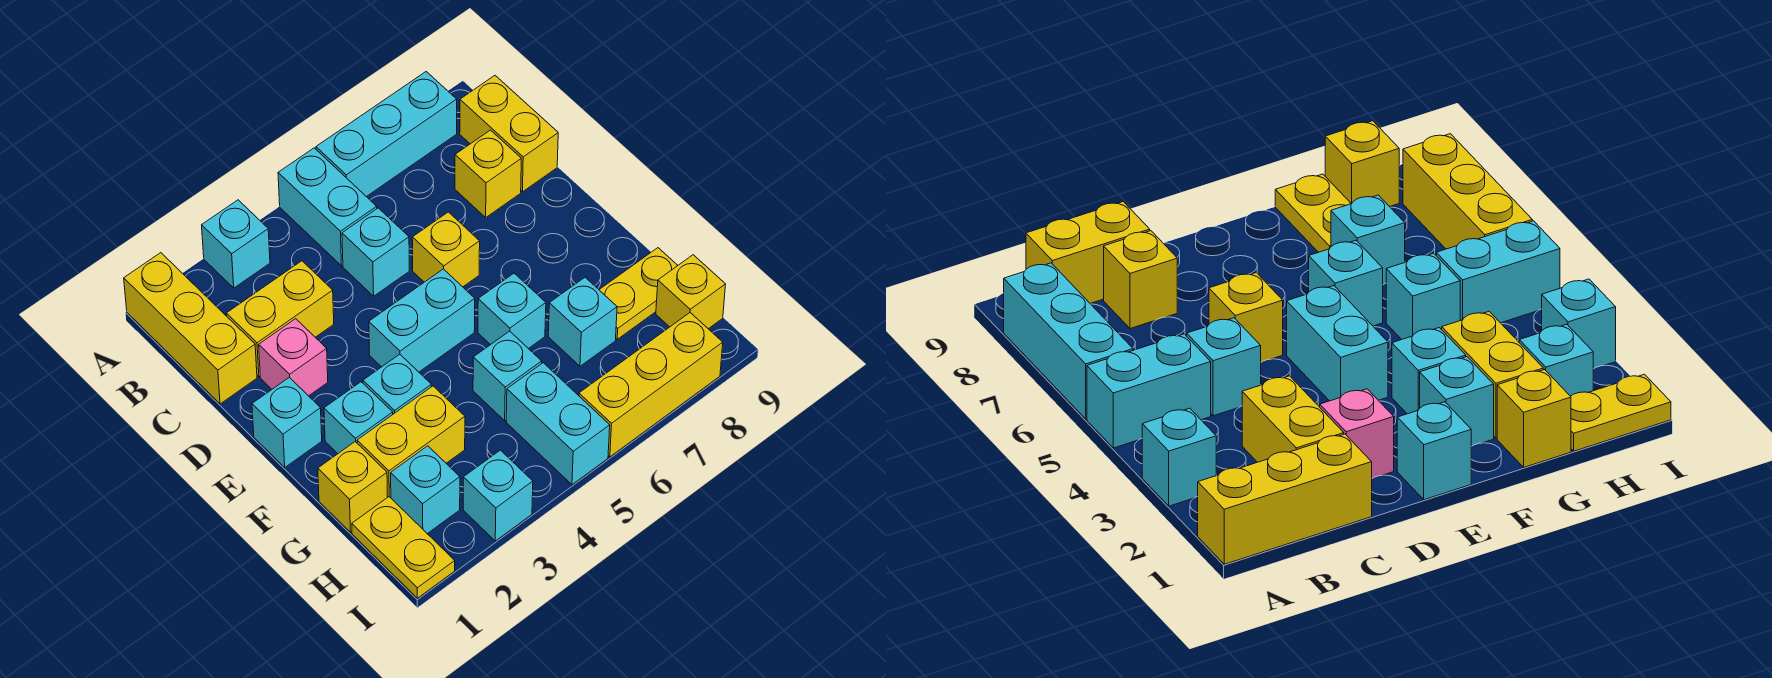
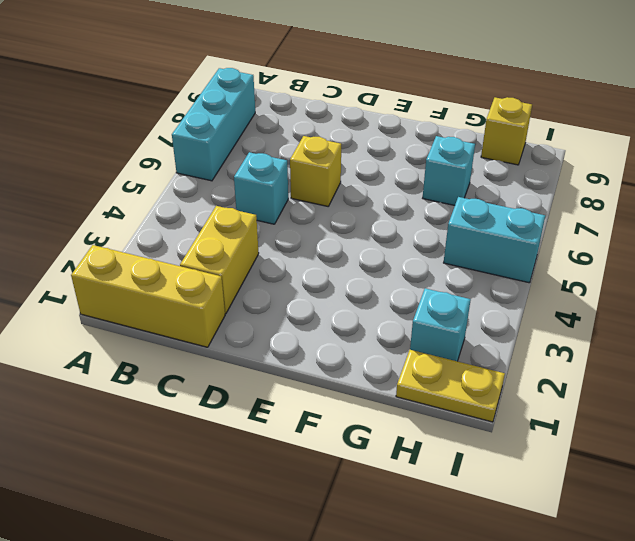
none -> cyan 1x1 brick [202,200,270,288]
none -> cyan 1x2 brick [278,148,377,266]
none -> yellow 1x2 brick [460,76,558,192]

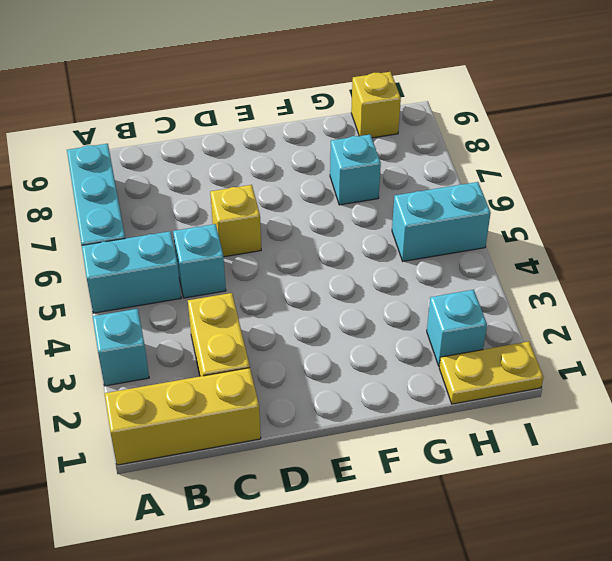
none -> yellow 1x2 brick [460,76,558,192]
none -> yellow 1x1 brick [455,130,521,217]
none -> pink 1x1 brick [259,319,328,396]

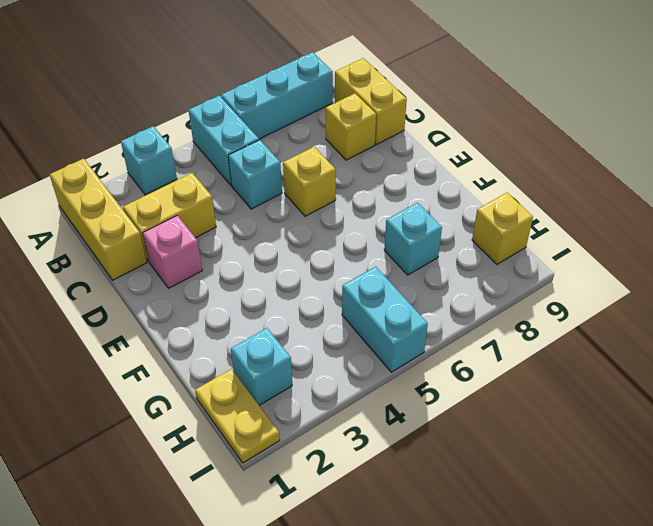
none -> cyan 1x1 brick [252,377,322,467]
none -> cyan 1x2 brick [369,269,475,372]
none -> cyan 1x1 brick [324,382,393,454]

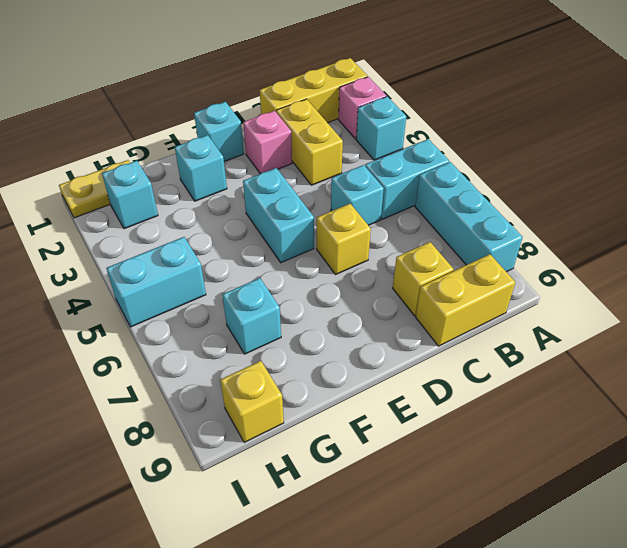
pink 1x1 brick [339,77,386,139] -> none
none -> cyan 1x1 brick [363,354,431,414]
none -> cyan 1x1 brick [478,273,546,349]
none -> yellow 1x1 brick [318,442,388,532]

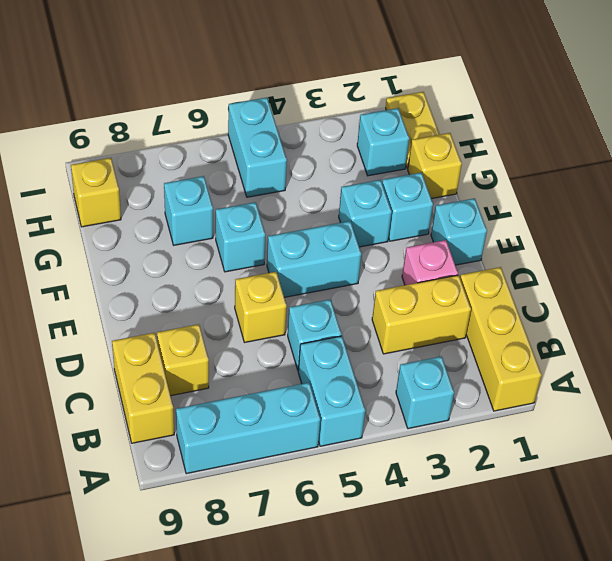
none -> yellow 1x2 brick [357,386,465,498]
none -> cyan 1x1 brick [473,331,542,421]
none -> yellow 1x2 plate [599,248,678,339]

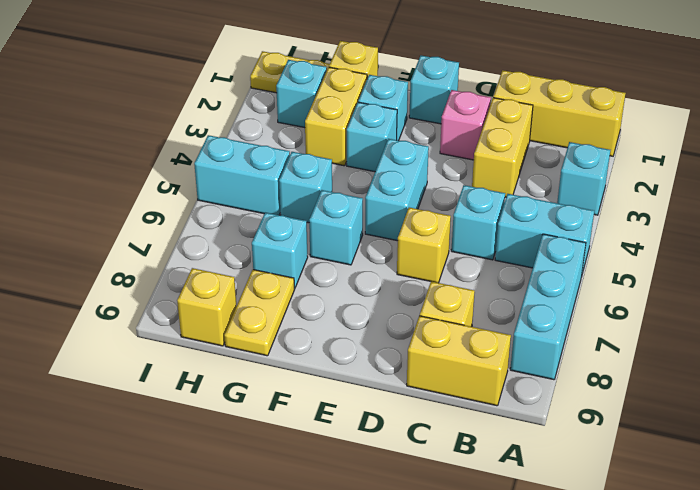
none -> cyan 1x1 brick [463,450,533,541]
none -> yellow 1x3 brick [579,313,723,457]

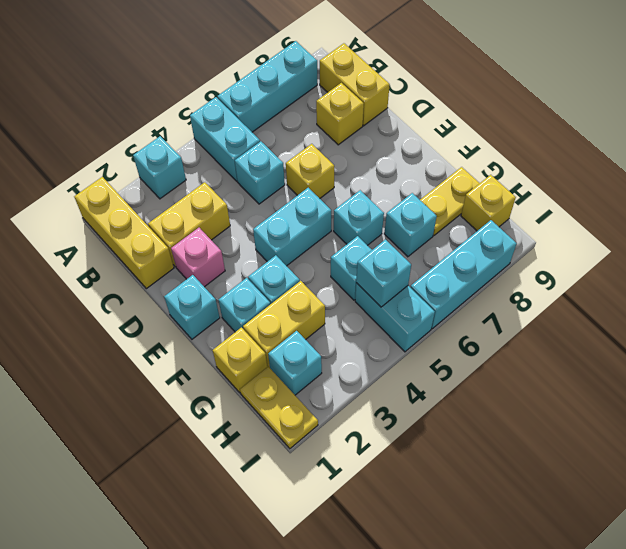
cyan 1x1 brick [356,240,411,307] -> cyan 1x1 brick moved to [463,450,533,541]
cyan 1x3 brick [410,220,517,329] -> yellow 1x3 brick [579,313,723,457]

